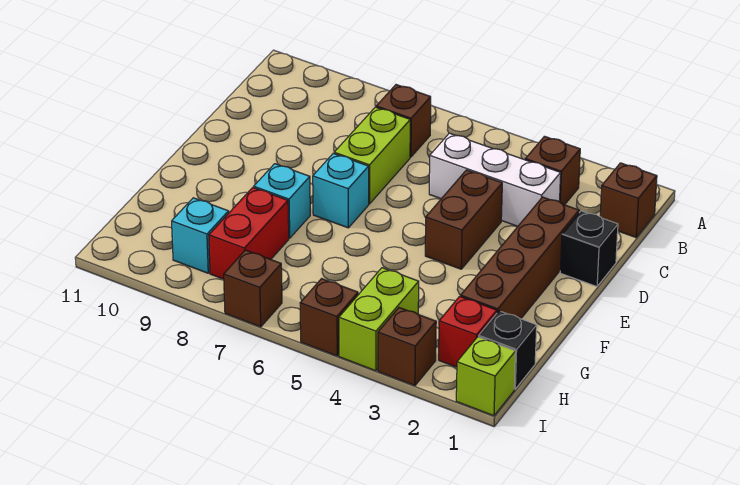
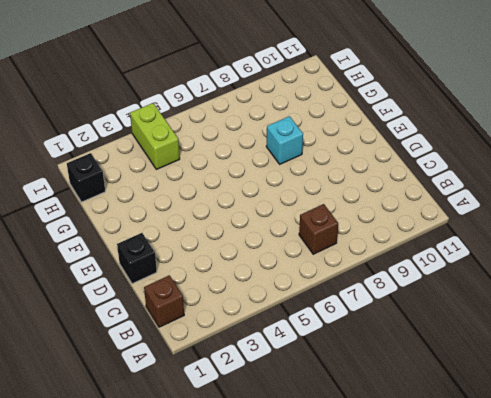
none -> brown 1x1 brick [525,136,580,205]
none -> white 1x3 brick [429,133,561,226]
none -> lime 1x2 brick [334,107,410,204]

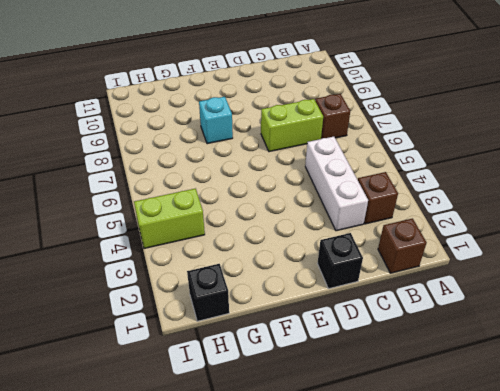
none -> brown 1x4 brick [461,197,579,319]
none -> brown 1x2 brick [425,170,502,269]
none -> cyan 1x1 brick [313,153,369,228]

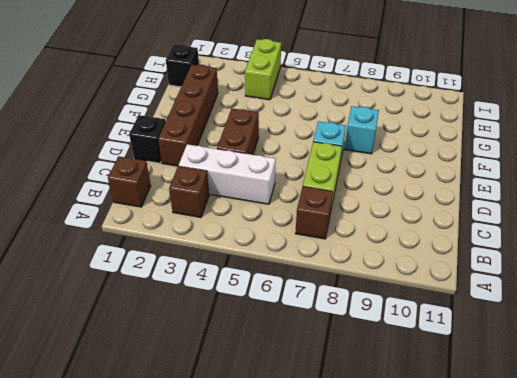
none -> red 1x2 brick [209,188,289,279]
none -> red 1x1 brick [439,296,497,367]
none -> cyan 1x1 brick [172,198,229,273]

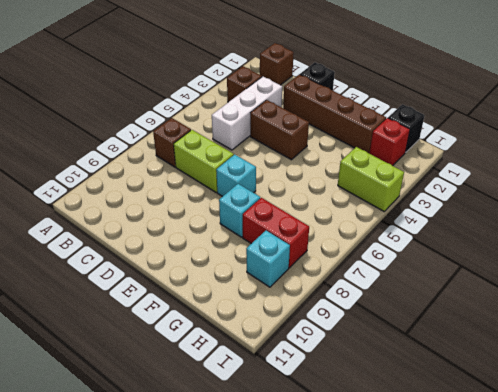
none -> lime 1x1 brick [456,337,516,416]
none -> brown 1x1 brick [378,308,436,386]
none -> brown 1x1 brick [300,279,358,356]

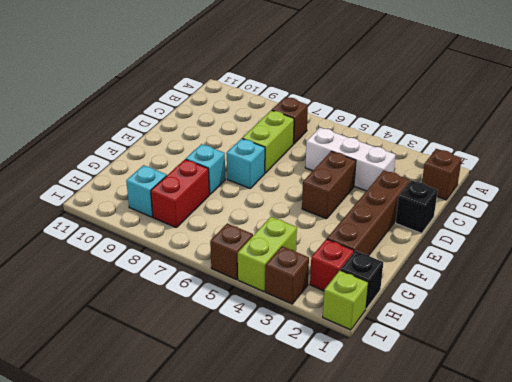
none -> brown 1x1 brick [525,136,580,205]
none -> brown 1x1 brick [224,250,282,327]

